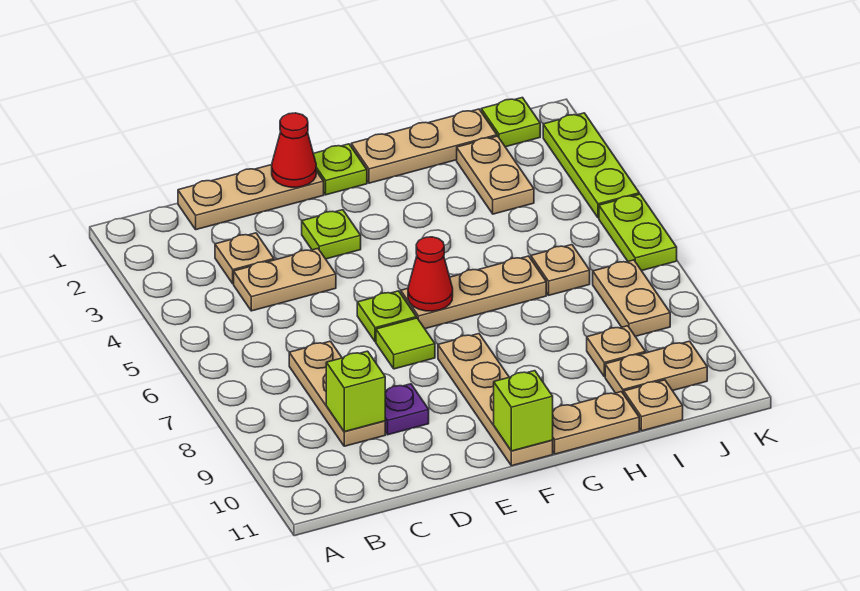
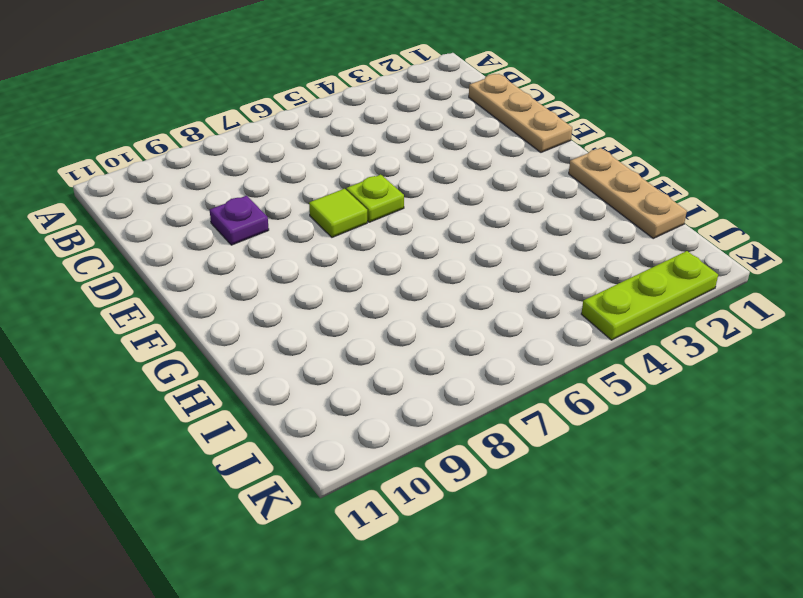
none -> tan 1x1 plate [215,233,274,284]
none -> tan 1x2 plate [234,249,336,311]
none -> tan 1x3 plate [289,341,385,446]

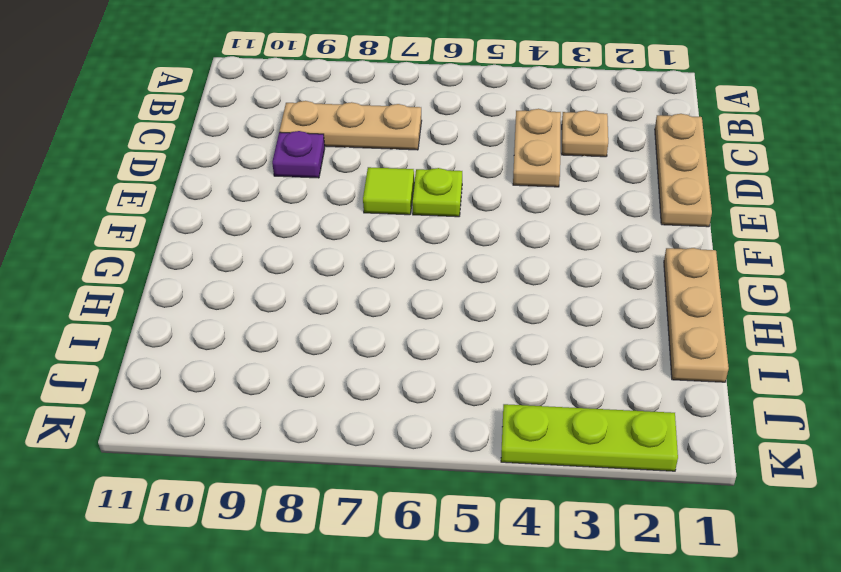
none -> lime 1x1 plate [302,210,361,259]
none -> lime 1x1 plate [313,144,367,195]
none -> tan 1x3 plate [401,256,546,329]

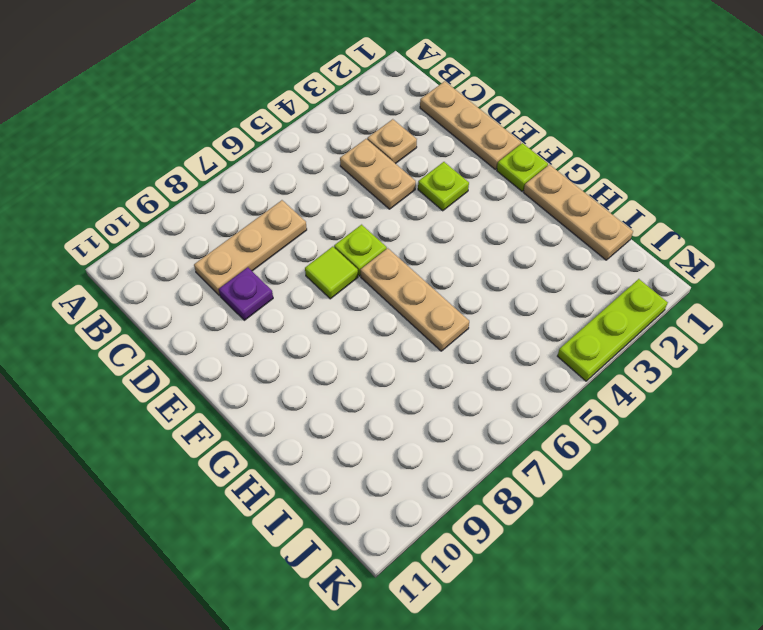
none -> tan 1x4 plate [438,334,553,466]
none -> tan 1x2 plate [552,392,639,454]
none -> tan 1x2 plate [457,136,534,214]

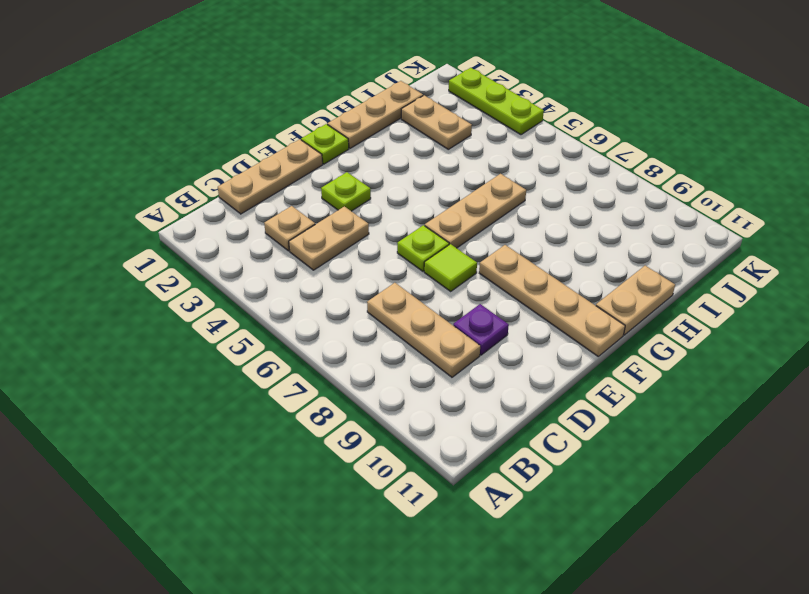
none -> tan 1x1 plate [531,245,590,295]
none -> tan 1x1 plate [587,326,646,377]
none -> tan 1x2 plate [605,341,707,394]

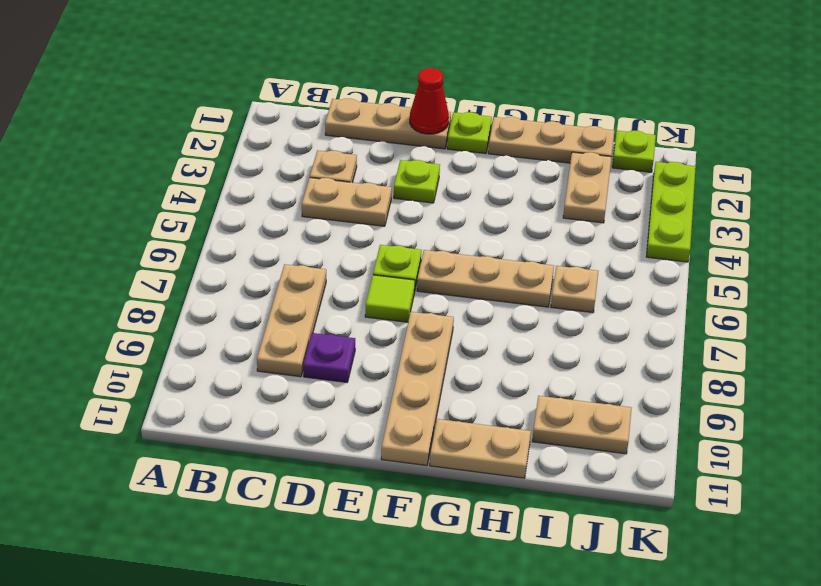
none -> tan 1x1 plate [587,326,646,377]
none -> tan 1x1 plate [624,380,683,431]
none -> tan 1x2 plate [593,260,670,336]

